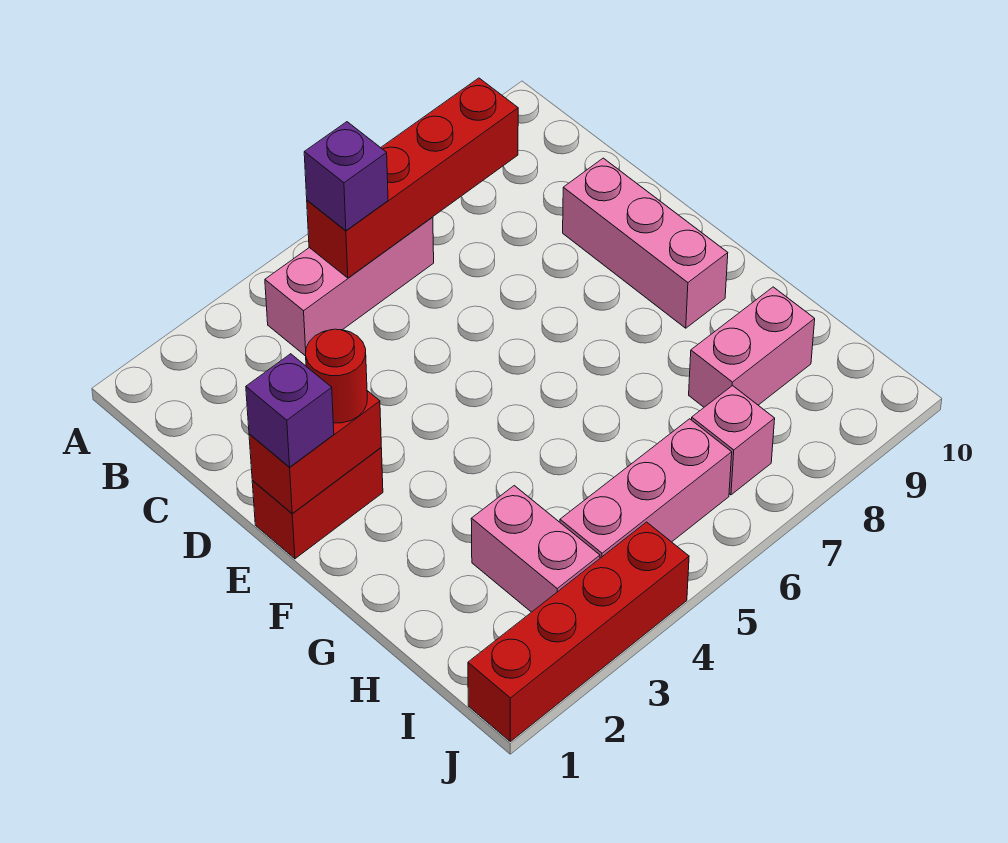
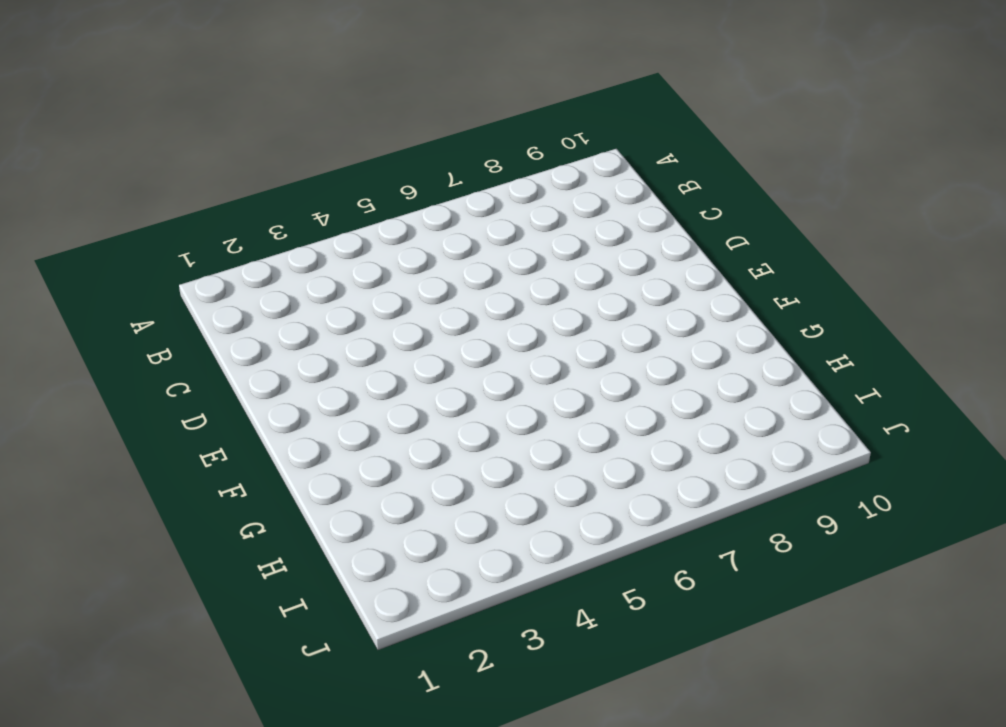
none -> pink 1x3 brick [265,217,434,356]
none -> pink 1x3 brick [563,158,728,328]
none -> red 1x2 brick [252,448,383,559]

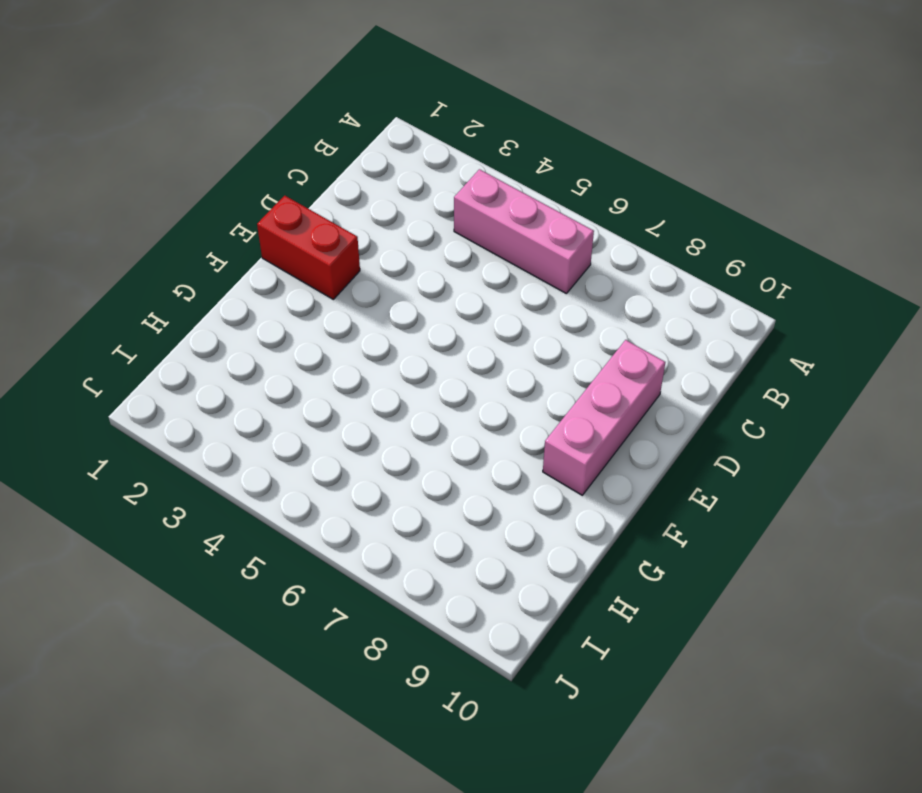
none -> pink 1x2 brick [471,486,600,612]
none -> pink 1x2 brick [689,287,815,407]
none -> pink 1x3 brick [560,419,732,558]

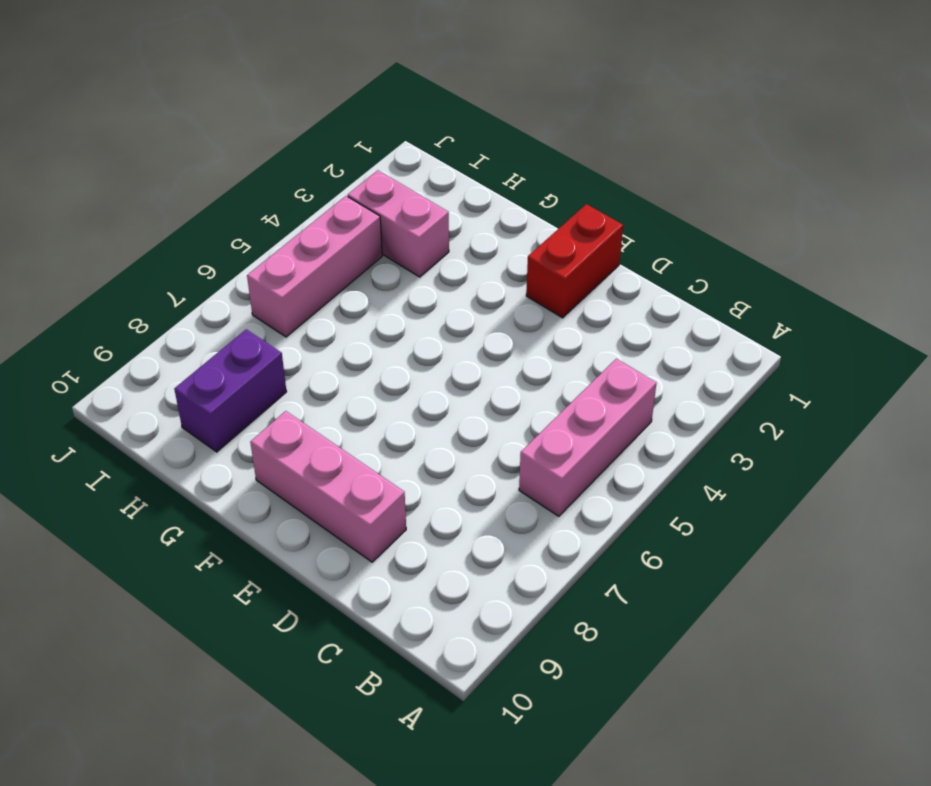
purple 1x2 brick [174,329,287,452] -> pink 1x2 brick [689,287,815,407]
none -> pink 1x1 brick [692,385,775,495]
none -> red 1x4 brick [468,522,689,742]
none -> red 1x4 brick [307,78,518,278]

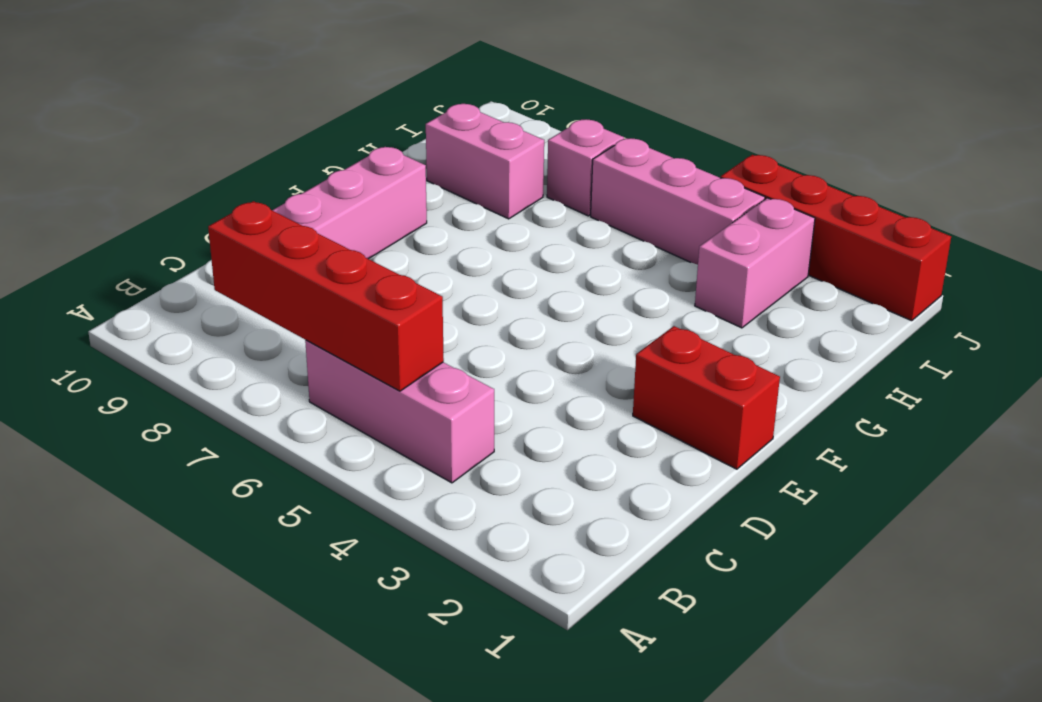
none -> red 1x2 brick [249,391,381,513]
none -> purple 1x1 brick [304,122,388,231]
none -> purple 1x1 brick [246,354,334,467]

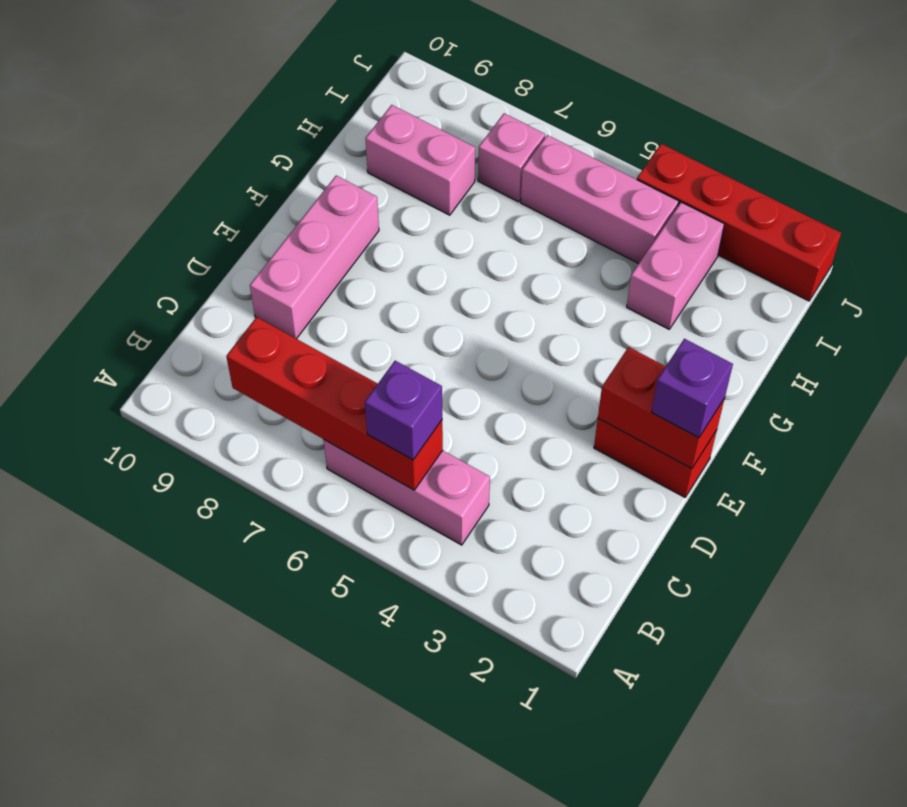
none -> red 1x1 round brick [306,329,367,423]

